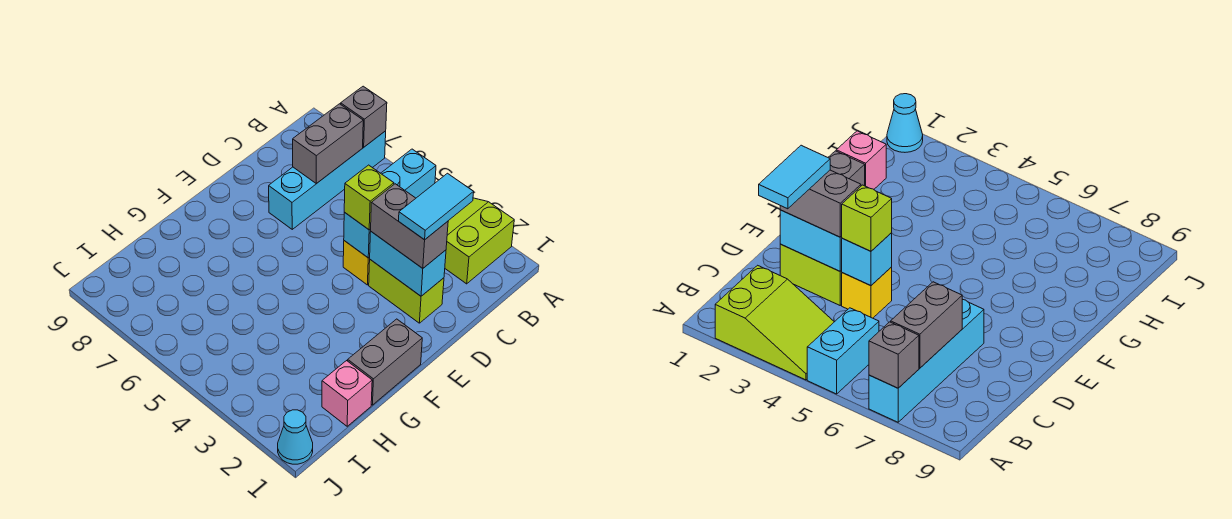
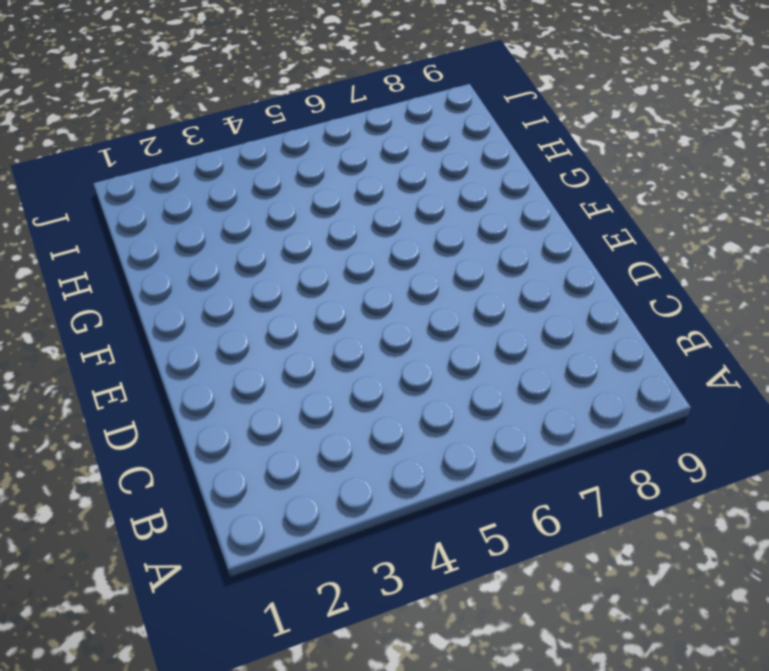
none -> lime 2x3 slope [445,198,514,284]
none -> cyan 1x2 brick [381,149,436,198]
none -> cyan 1x4 brick [269,131,386,229]

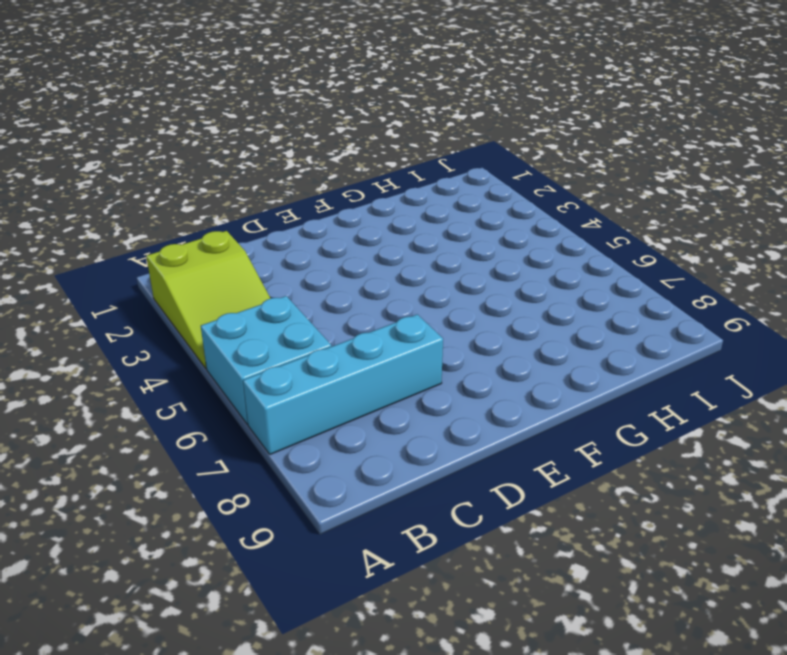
cyan 2x2 brick [201,296,331,424] -> cyan 1x2 brick [381,149,436,198]
none -> lime 1x2 brick [369,260,444,323]
none -> yellow 1x1 brick [343,241,370,285]
none -> grey 1x2 brick [348,319,422,405]

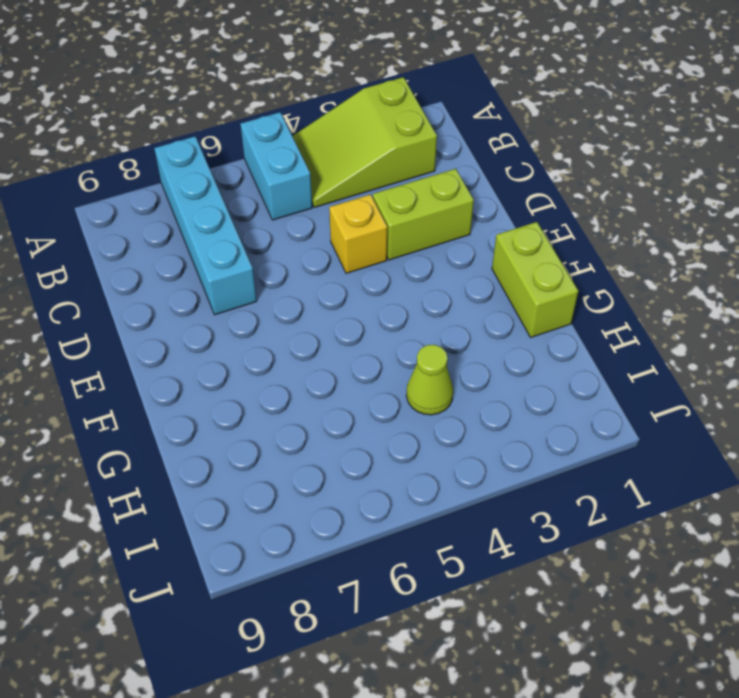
lime 1x2 brick [492,222,578,337] -> grey 1x2 brick [348,319,422,405]
lime 1x1 cone [406,345,453,415] -> none
none -> pink 1x1 brick [322,361,372,426]
none -> cyan 1x1 cone [278,410,313,464]
none -> grey 1x1 brick [341,86,387,147]

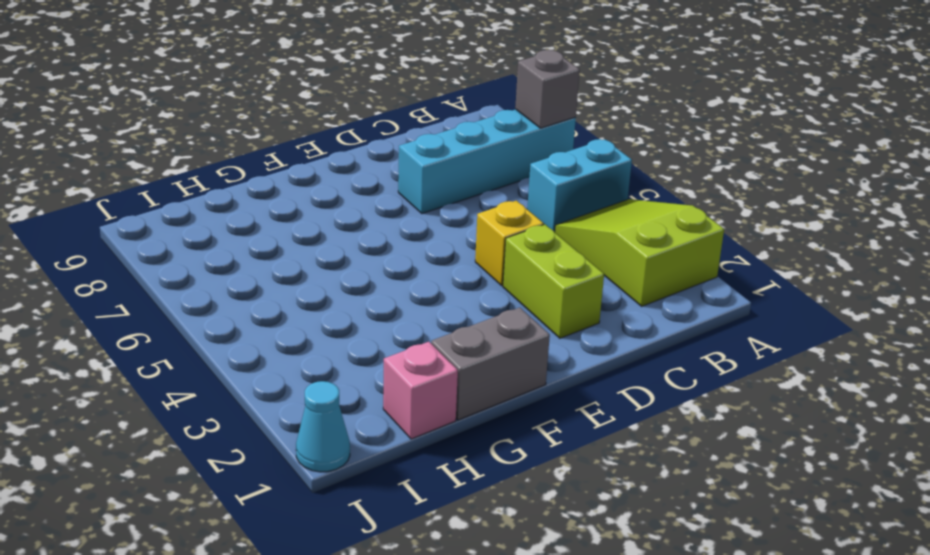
none -> grey 1x2 brick [293,104,363,184]
none -> cyan 1x2 brick [370,232,446,296]
none -> cyan 1x1 brick [344,212,371,258]

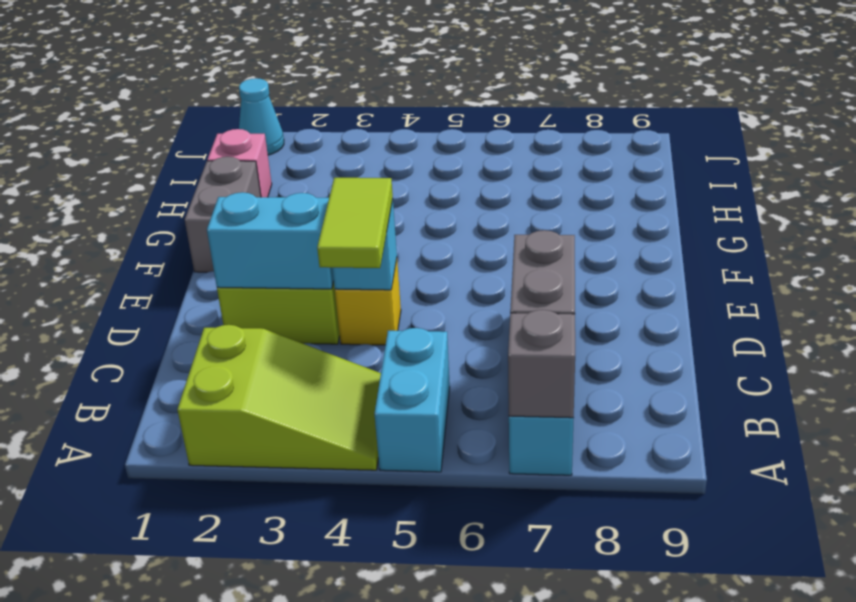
lime 1x2 tile [317,178,393,268] -> lime 1x1 brick [344,165,394,230]
none -> grey 1x2 brick [371,184,448,268]
none -> cyan 1x2 tile [399,173,474,240]

